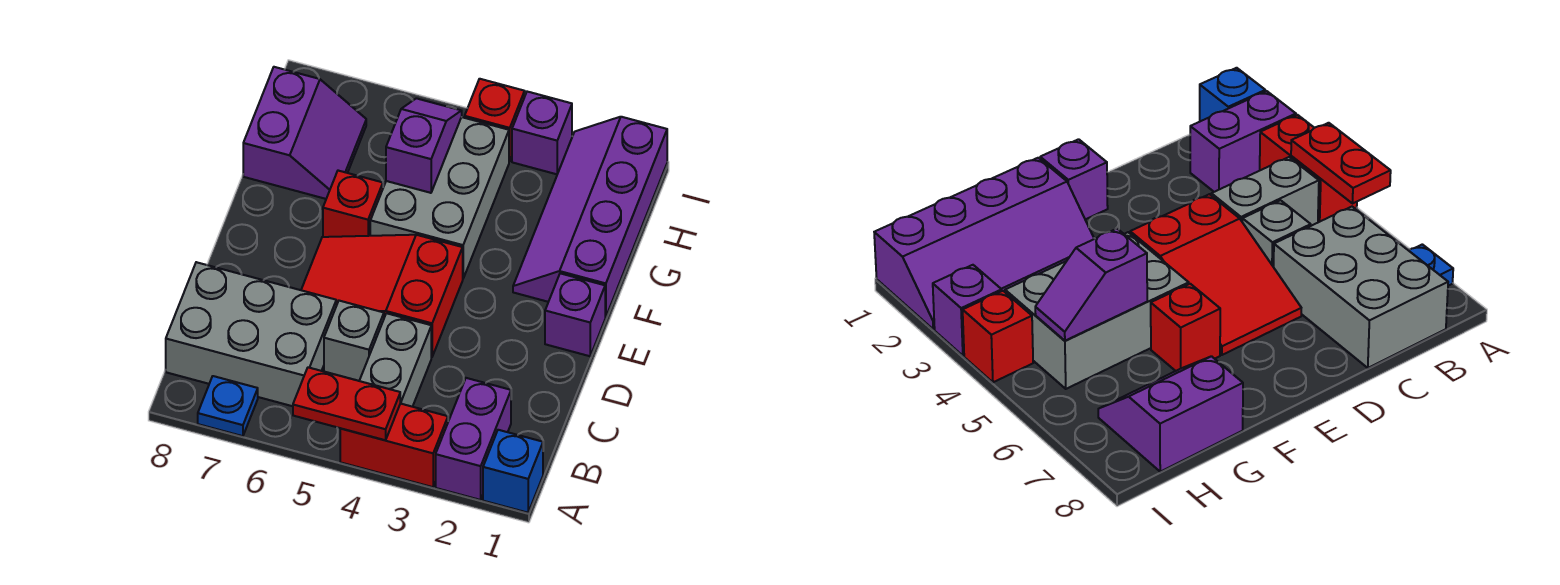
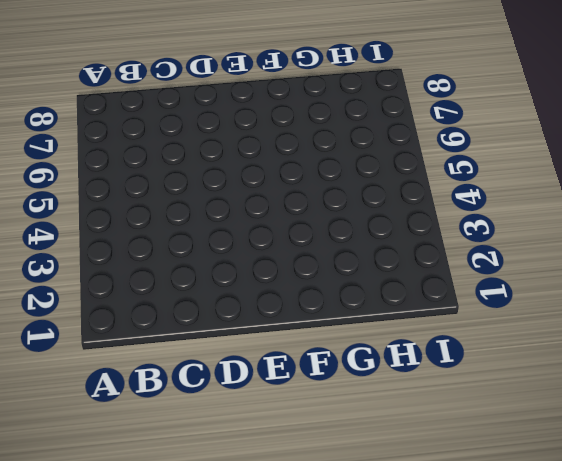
none -> blue 1x1 brick [483,430,543,513]
none -> purple 1x2 brick [436,378,511,500]
none -> red 1x2 brick [340,404,448,487]

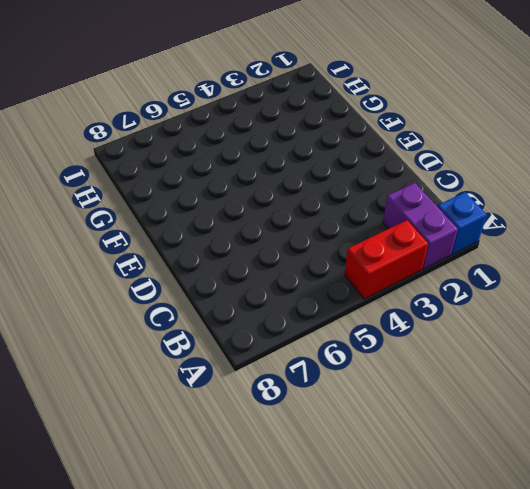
none -> blue 1x1 plate [198,376,258,436]
none -> grey 1x2 brick [359,313,431,407]
none -> grey 2x3 brick [166,262,336,406]

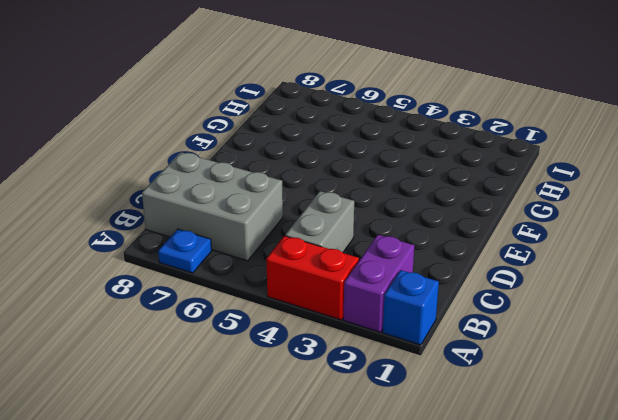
none -> grey 1x1 brick [324,301,384,381]
none -> red 2x3 slope [301,235,463,357]
none -> purple 1x1 brick [545,273,605,356]

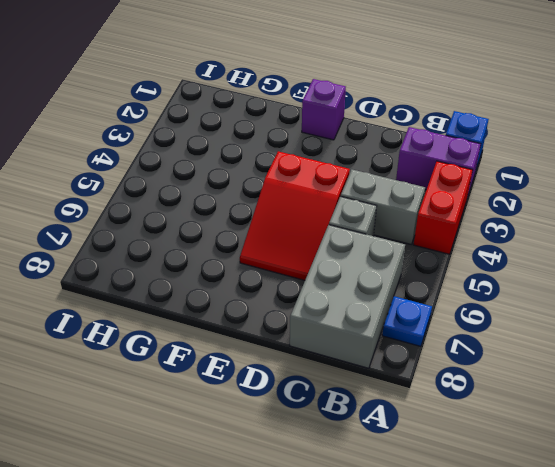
none -> purple 2x4 slope [513,117,667,317]
none -> grey 2x3 brick [370,117,509,278]
none -> red 1x1 brick [323,171,383,237]

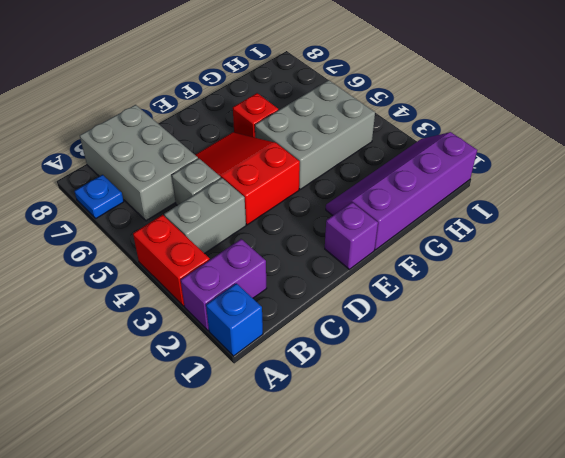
none -> purple 2x2 slope [243,67,366,199]
none -> purple 1x1 brick [512,92,572,174]
none -> red 1x1 brick [465,79,525,162]

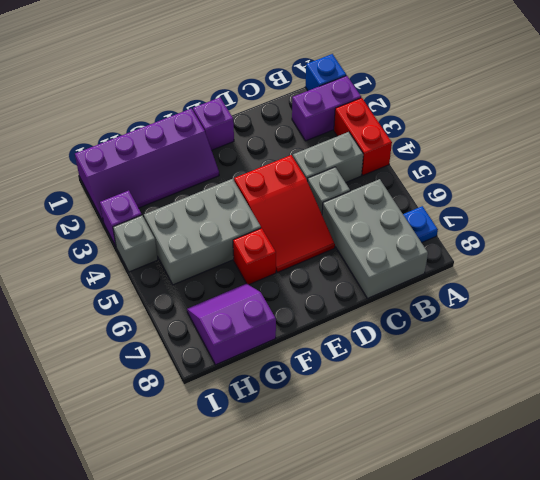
grey 1x1 brick [113,215,158,272] -> red 1x1 brick [465,79,525,162]
none -> red 1x2 plate [293,367,400,440]
none -> purple 1x2 slope [386,98,462,193]

